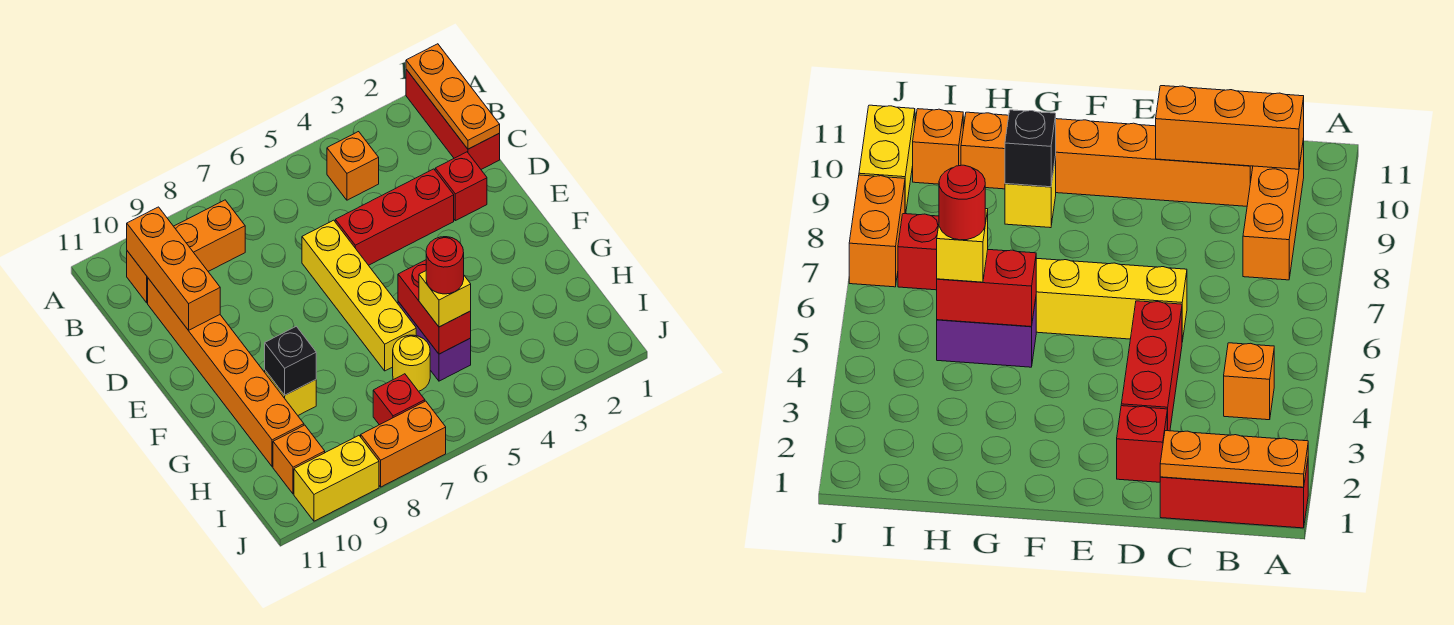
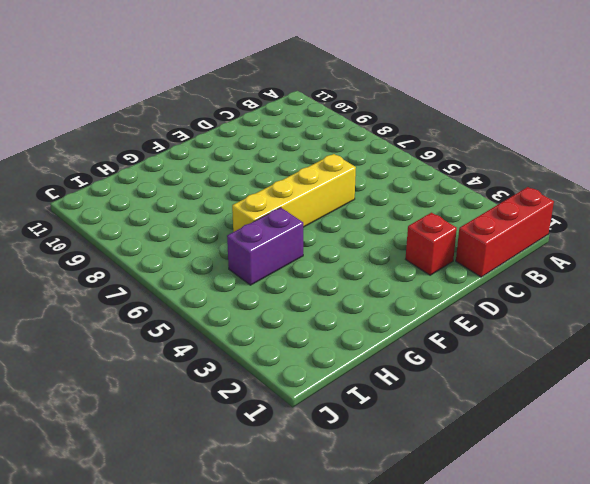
none -> orange 1x1 brick [327,132,379,200]
none -> orange 1x3 brick [127,200,245,303]
none -> orange 1x6 brick [148,278,304,467]

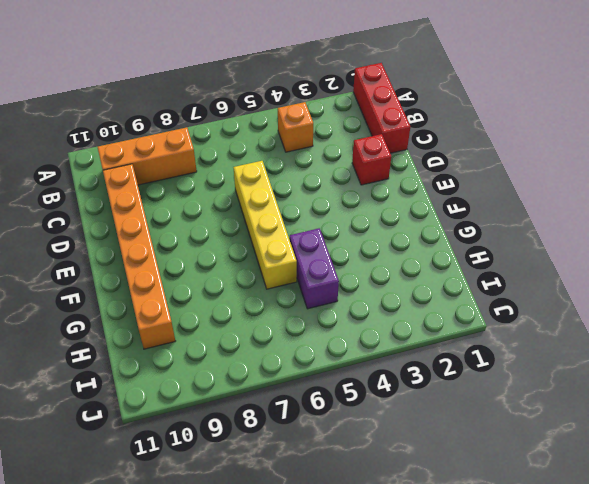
none -> red 1x3 brick [335,169,454,265]
none -> yellow 1x1 brick [265,371,316,415]
none -> yellow 1x1 round brick [393,335,430,391]

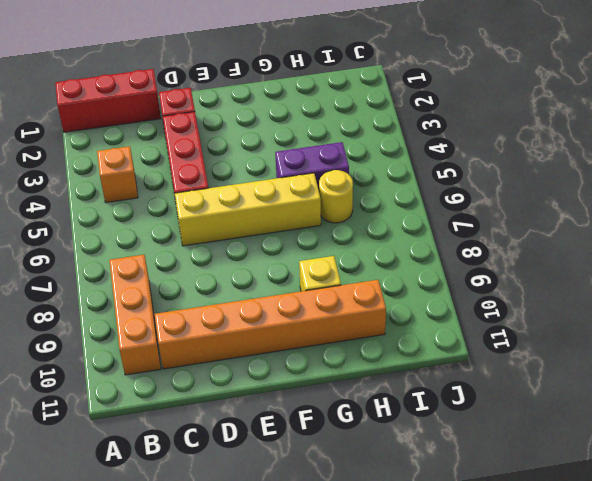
none -> red 1x1 brick [373,374,425,425]
none -> orange 1x1 brick [273,425,325,494]
none -> orange 1x2 brick [361,401,446,487]

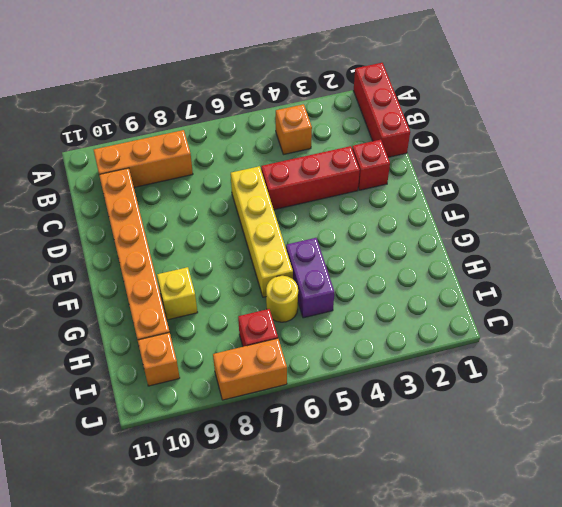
none -> yellow 1x2 brick [294,436,379,521]
none -> orange 1x3 plate [406,44,500,149]
none -> orange 1x3 brick [127,207,220,330]

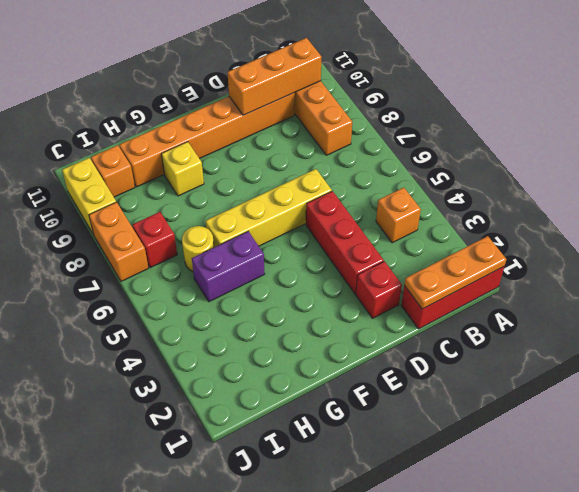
none -> red 1x2 brick [398,260,471,354]
none -> black 1x1 brick [265,326,316,395]
none -> yellow 1x1 brick [419,271,471,327]

